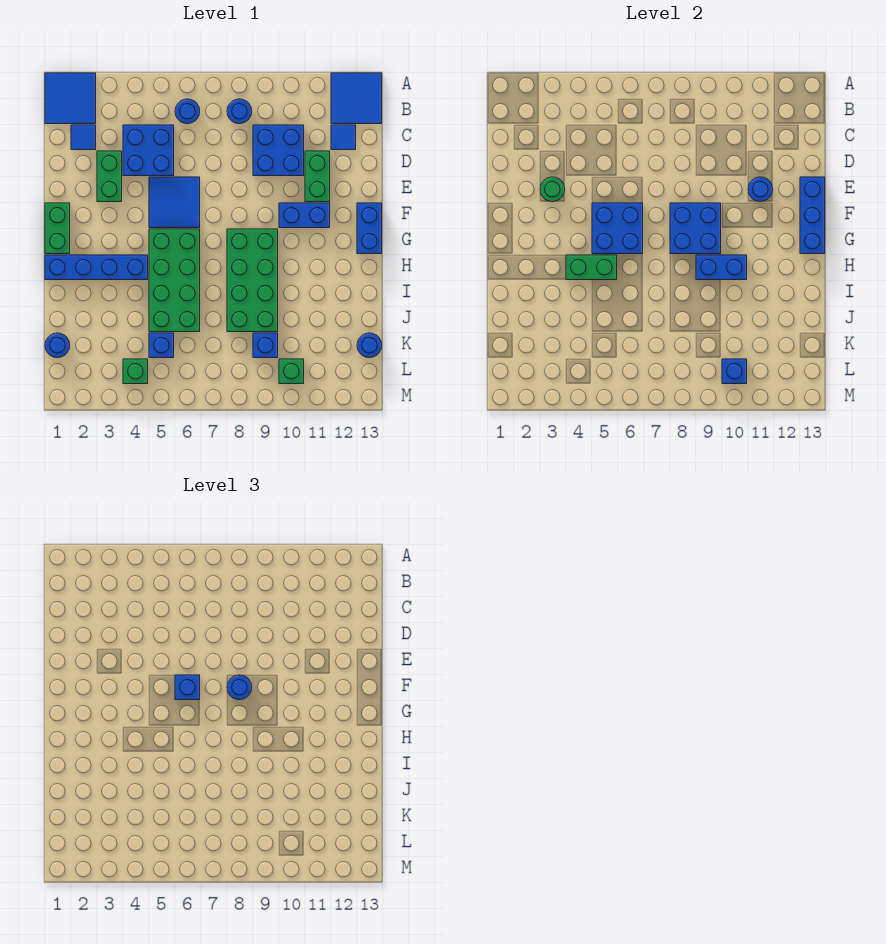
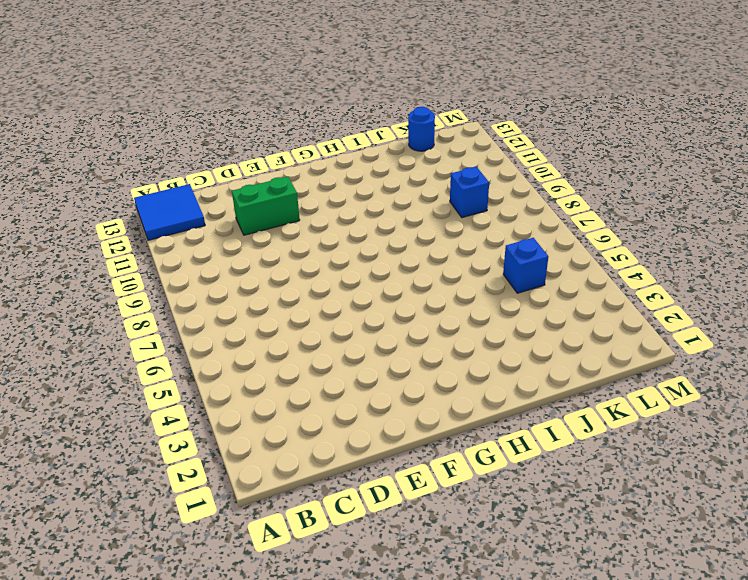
none -> blue 2x2 tile [45,73,96,124]
none -> blue 1x1 round brick [175,99,200,124]
none -> blue 1x1 round brick [227,99,252,124]
none -> blue 1x1 tile [71,125,96,150]

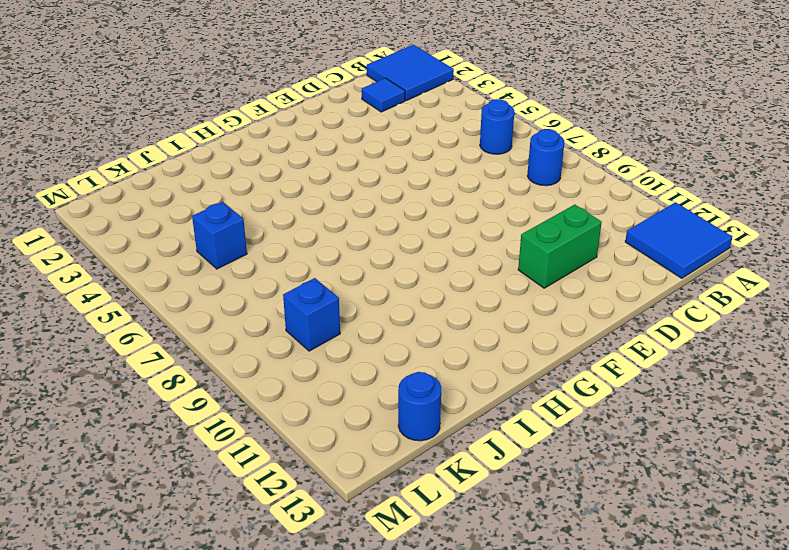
none -> blue 2x2 brick [123,125,174,176]
none -> blue 2x2 brick [253,125,304,176]
none -> blue 1x1 tile [331,125,356,150]
none -> green 1x2 brick [97,151,122,202]

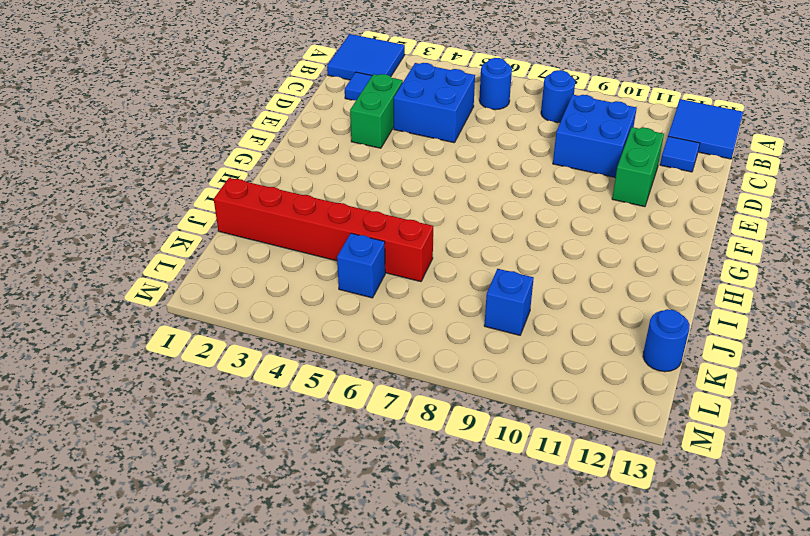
red 1x6 brick [214,178,433,282] -> green 2x4 brick [149,229,200,332]
none -> blue 2x2 tile [149,177,200,228]
none -> green 1x2 brick [45,203,70,254]
none -> blue 1x2 brick [279,203,330,228]
none -> blue 1x2 brick [357,203,382,254]

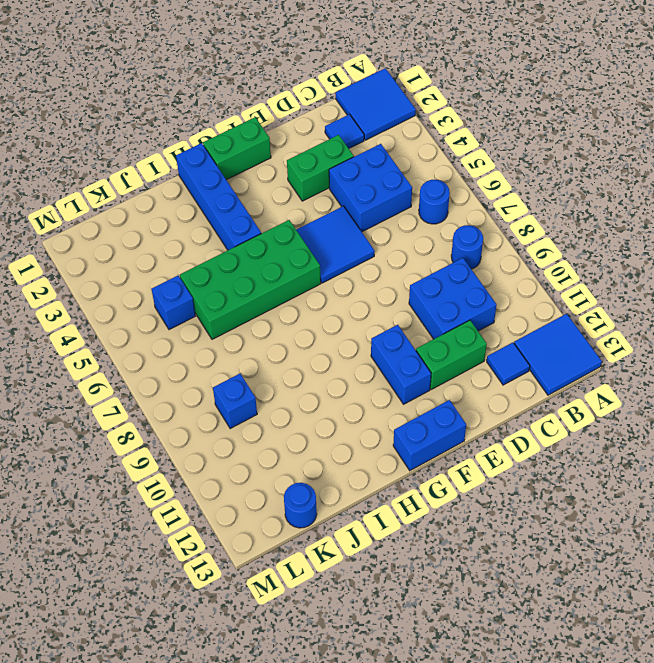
none -> green 2x4 brick [227,229,278,332]
none -> blue 1x1 round brick [45,333,70,358]
none -> green 1x1 brick [123,359,148,384]
none -> green 1x1 brick [279,359,304,384]

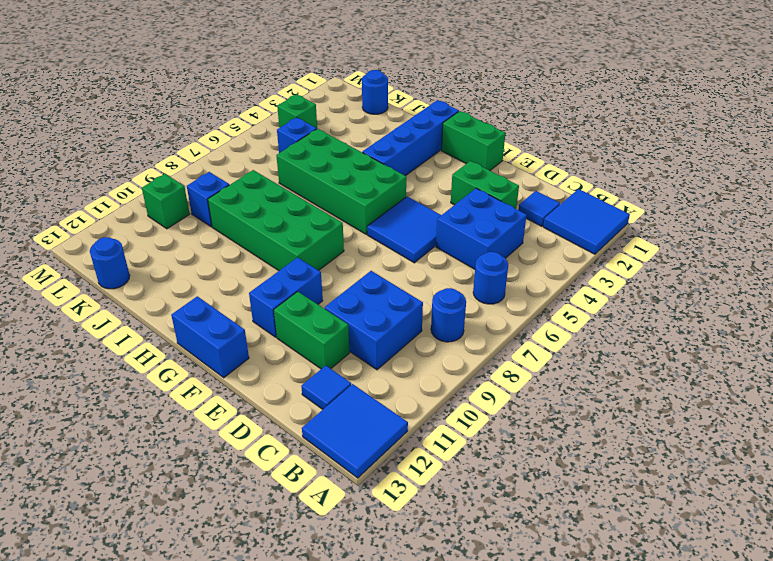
none -> green 1x1 round brick [540,177,565,202]
none -> blue 1x1 round brick [748,177,773,202]
none -> blue 1x3 brick [800,177,825,254]
none -> blue 2x2 brick [592,203,643,254]

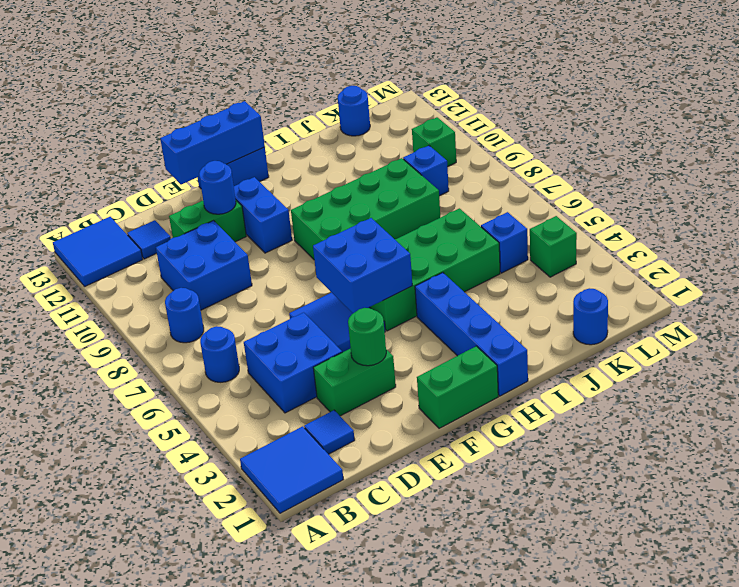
none -> blue 2x2 brick [670,203,721,254]
none -> green 1x2 brick [566,255,617,280]
none -> blue 1x2 brick [696,255,747,280]
none -> blue 1x1 brick [722,359,747,384]

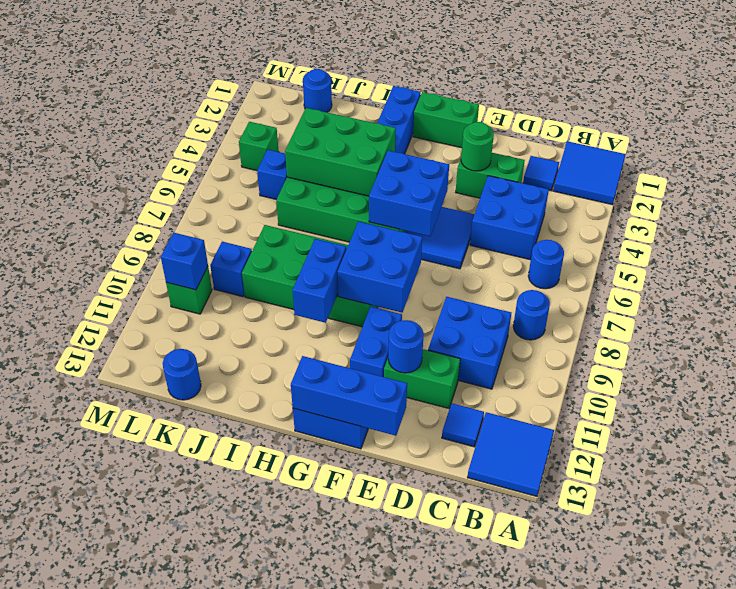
green 2x3 brick [285,108,396,196] -> green 1x2 brick [566,255,617,280]
none -> blue 1x1 brick [175,675,200,700]
none -> blue 1x1 round brick [227,675,252,700]

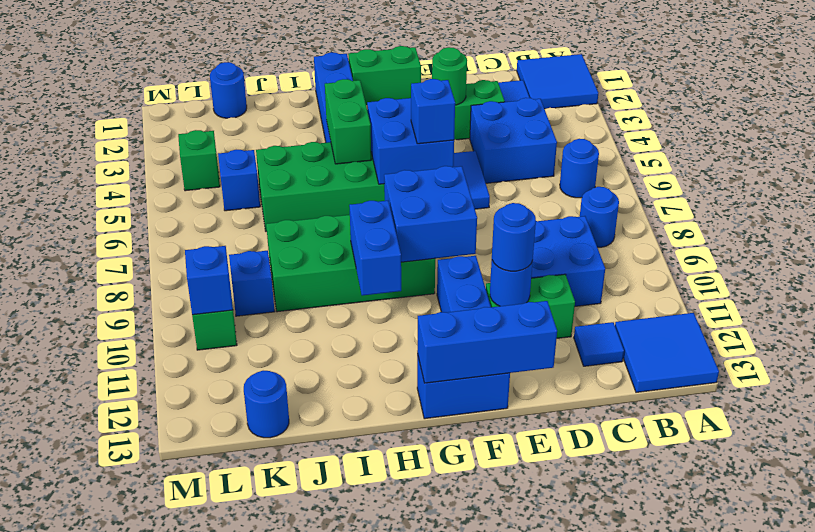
blue 1x1 round brick [492,203,536,271] -> blue 1x1 round brick moved to [227,675,252,700]

